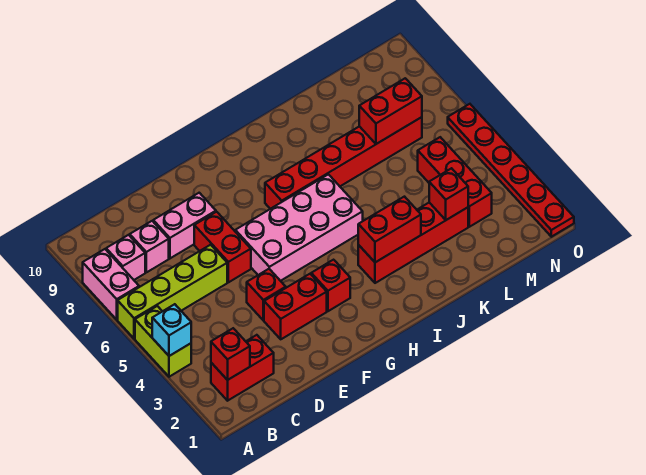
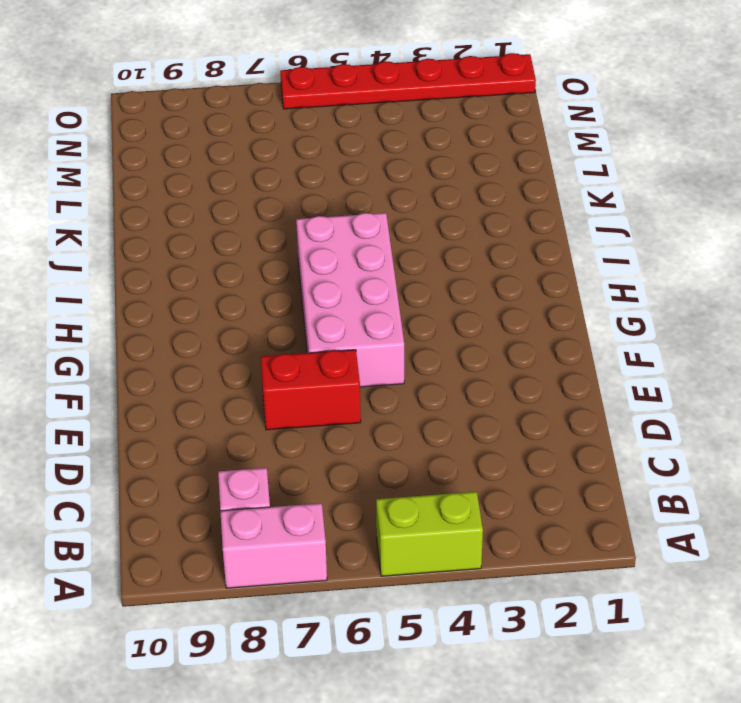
none -> lime 1x4 brick [118,245,227,339]
none -> red 1x2 brick [211,335,274,401]
none -> pink 1x1 brick [130,221,169,272]

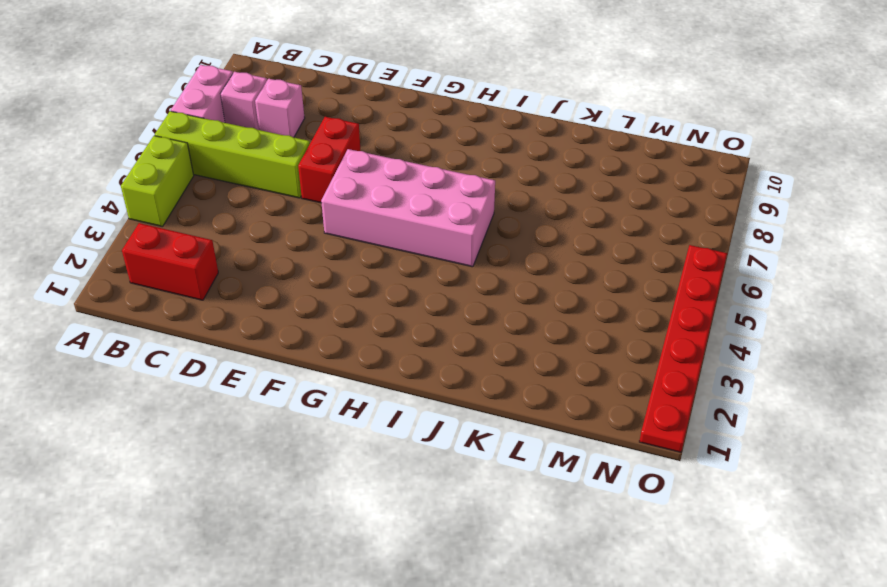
none -> pink 1x2 brick [153,193,216,258]
none -> red 1x2 brick [264,274,327,339]
none -> red 1x1 brick [247,269,286,320]

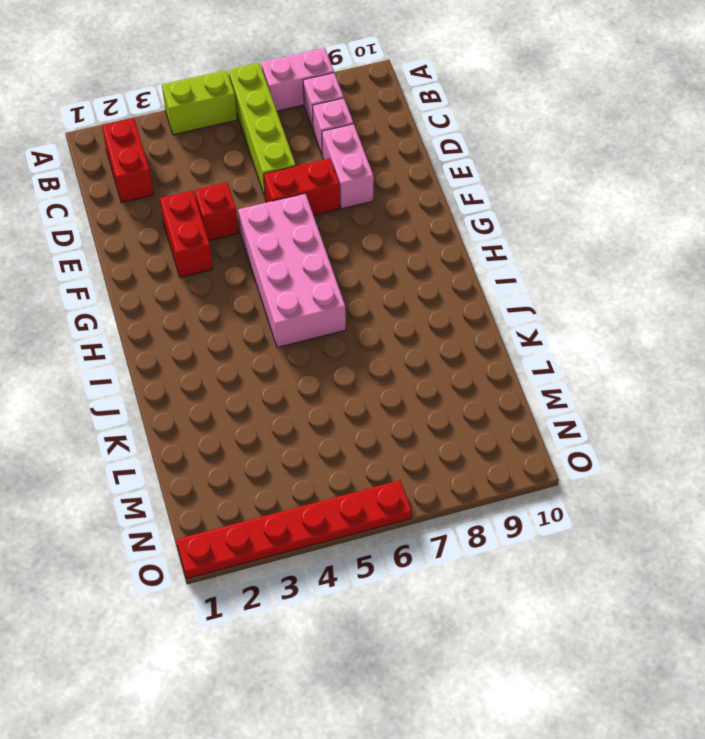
none -> red 1x1 brick [311,260,350,311]
none -> red 1x6 brick [265,117,422,209]
none -> red 1x4 brick [358,203,468,283]

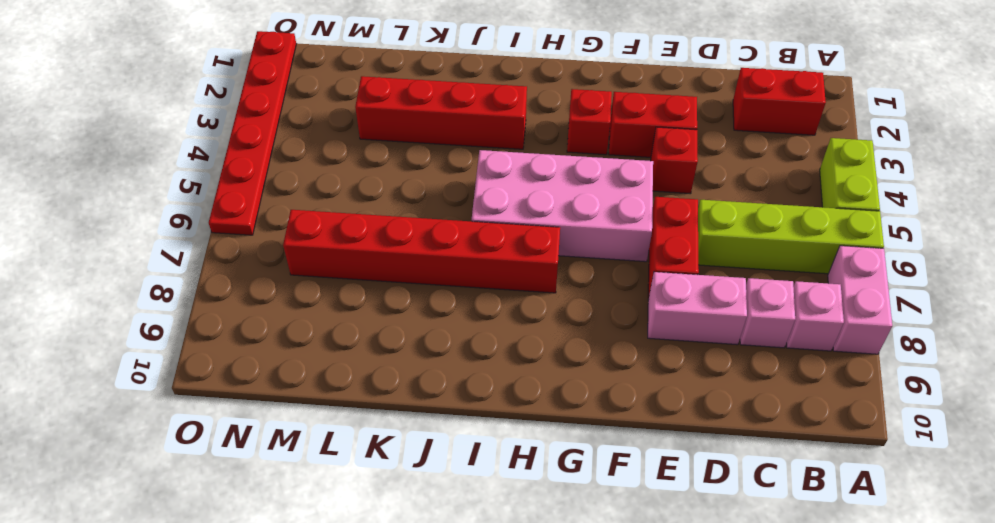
none -> red 1x3 brick [418,137,492,227]
none -> cyan 1x1 brick [152,304,191,356]
none -> red 1x1 brick [211,328,250,380]

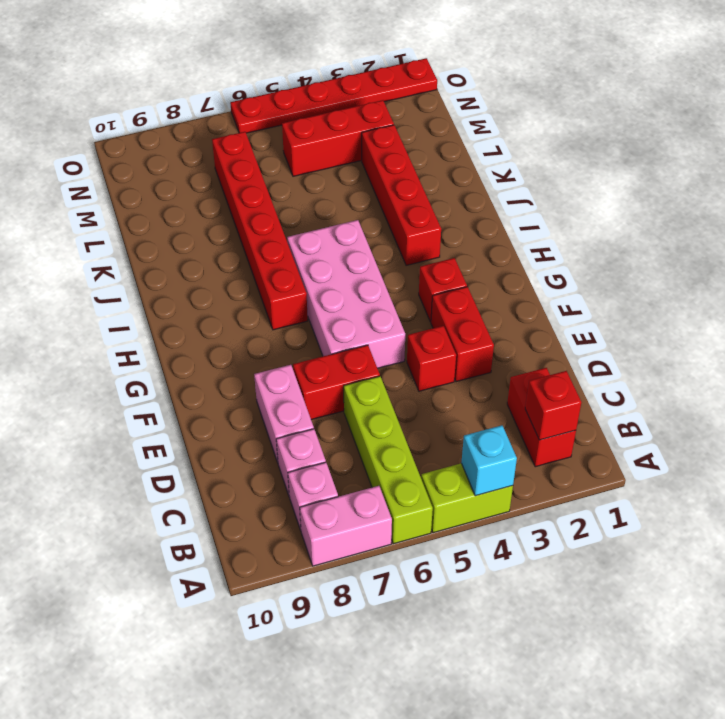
none -> red 1x2 brick [358,197,421,262]
none -> red 1x1 brick [429,168,468,220]
none -> red 1x2 brick [359,78,422,144]

